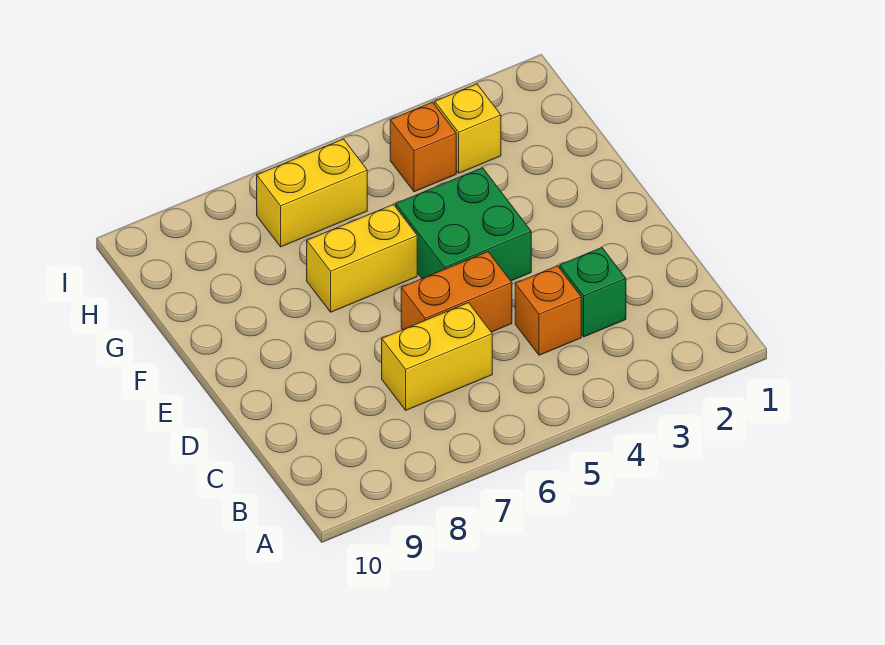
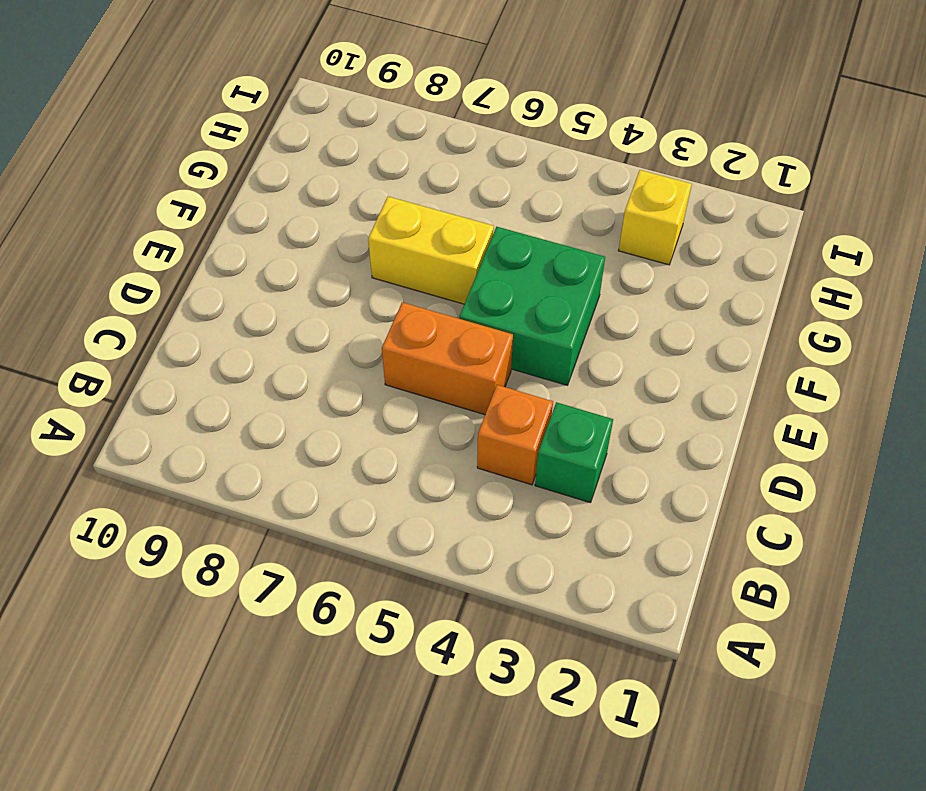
none -> yellow 1x2 brick [382,303,492,410]
none -> orange 1x1 brick [390,102,456,192]

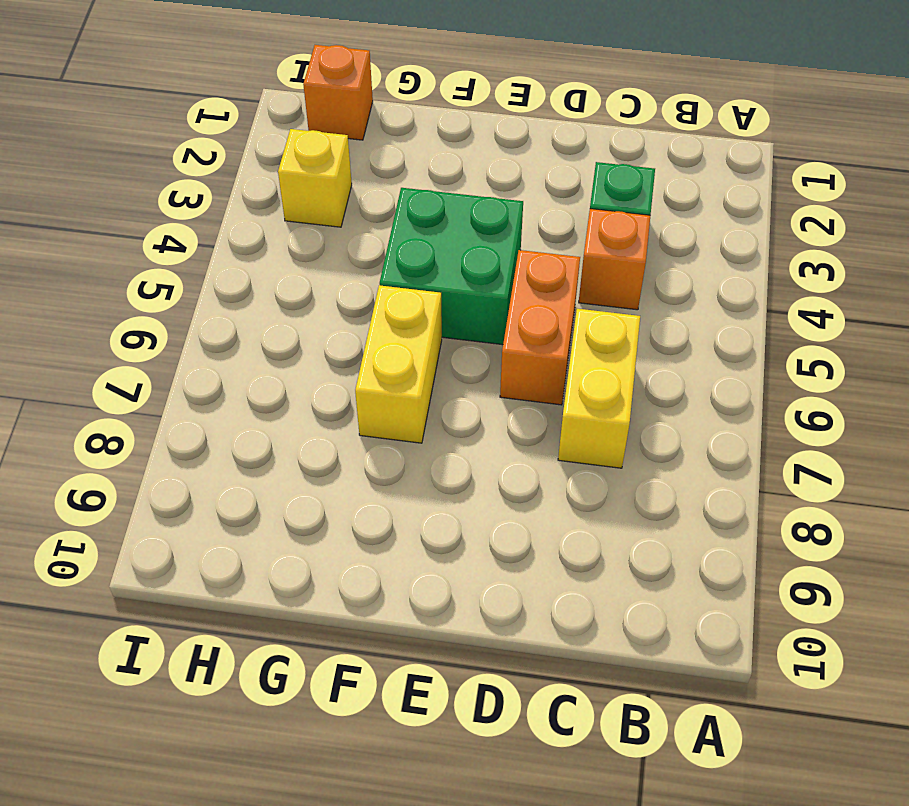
orange 1x1 brick [303,45,373,140] -> orange 1x1 brick moved to [390,102,456,192]
none -> yellow 1x2 brick [257,139,367,247]

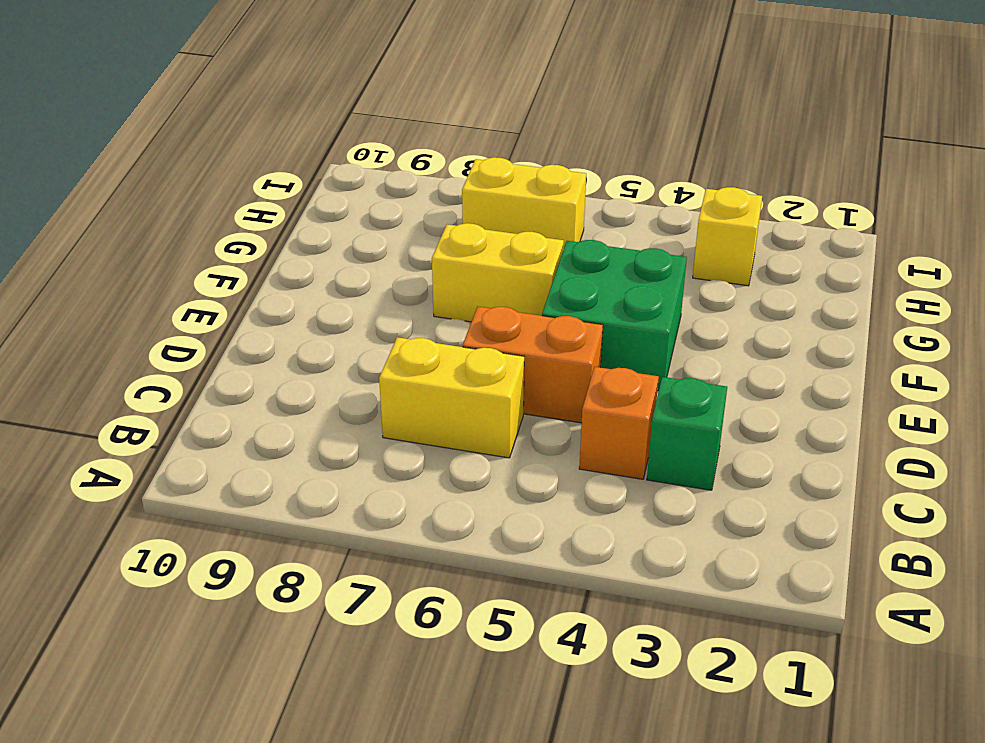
none -> orange 1x1 brick [390,102,456,192]

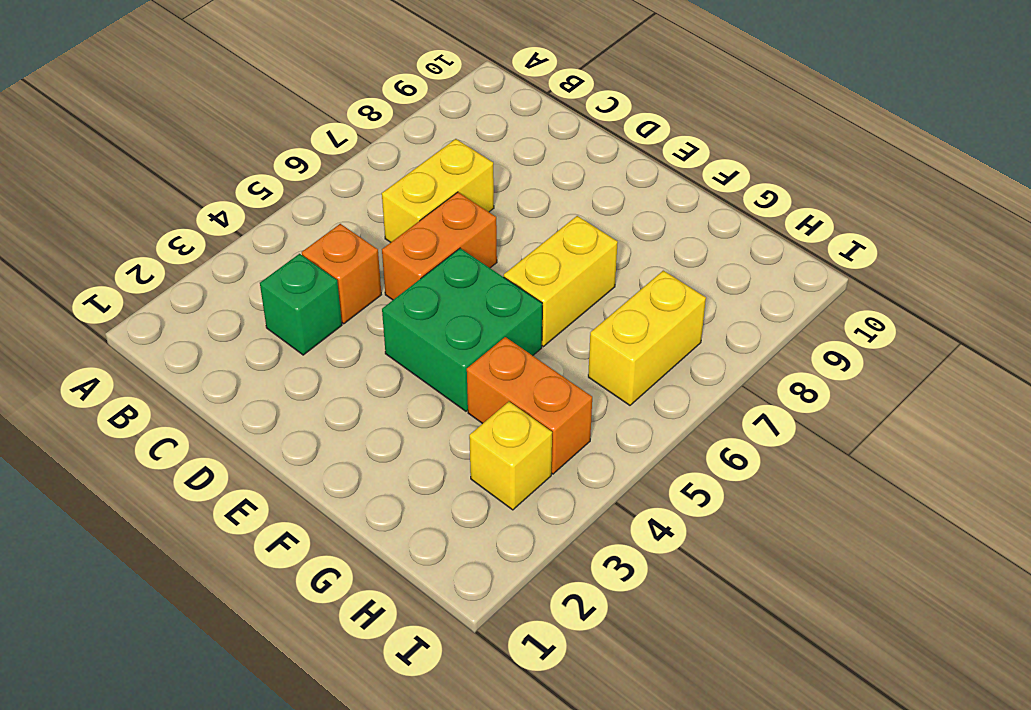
orange 1x2 brick [467,337,592,474] -> orange 1x1 brick [390,102,456,192]

